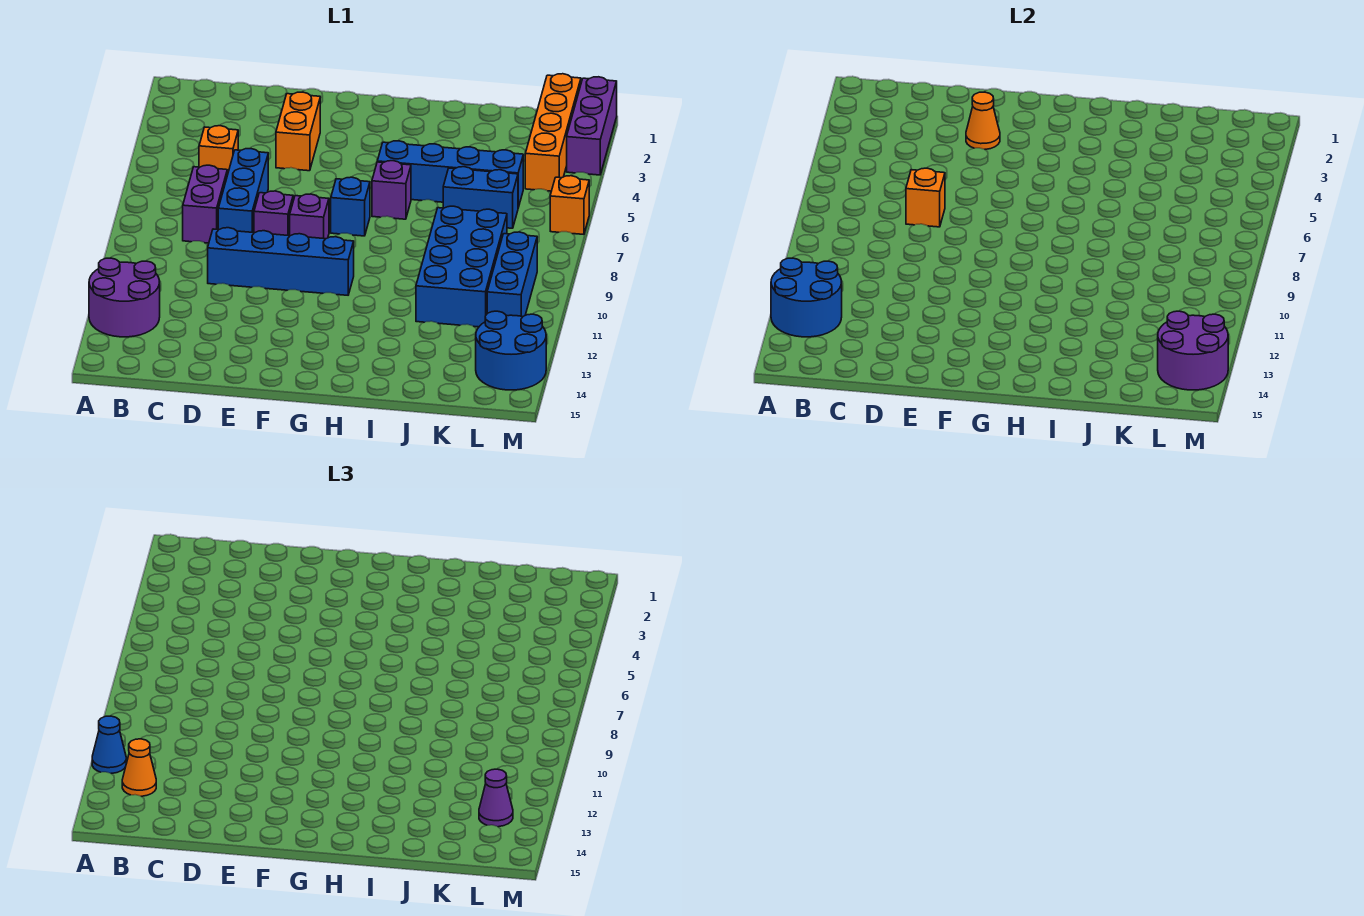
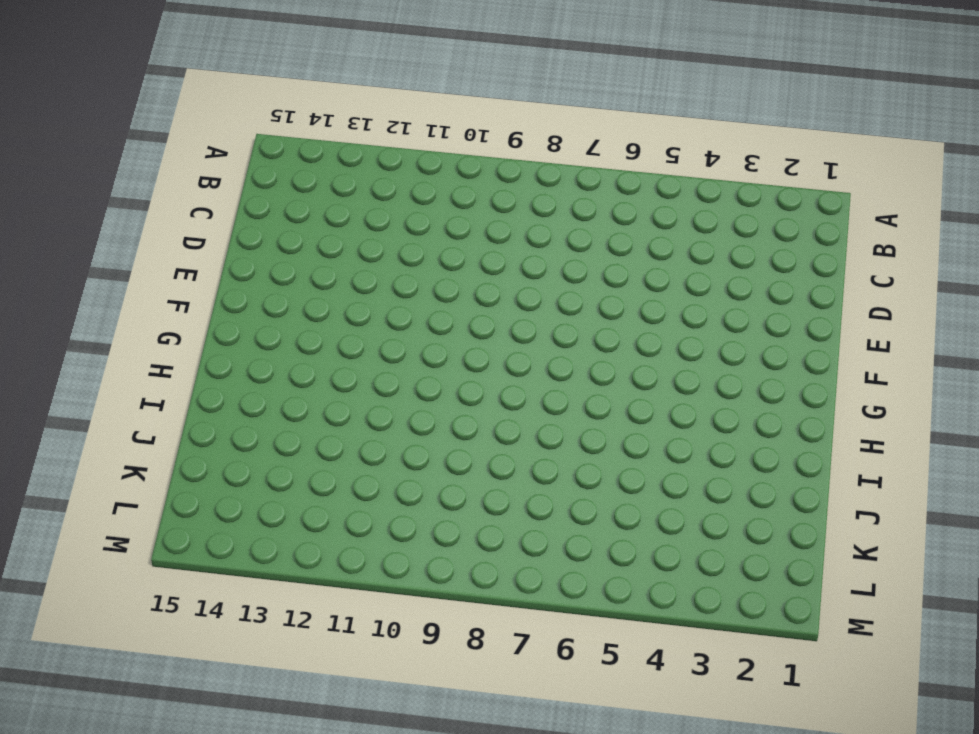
none -> purple 2x2 round brick [89,258,160,337]
none -> orange 1x1 brick [199,126,238,175]
none -> purple 1x2 brick [183,165,227,243]

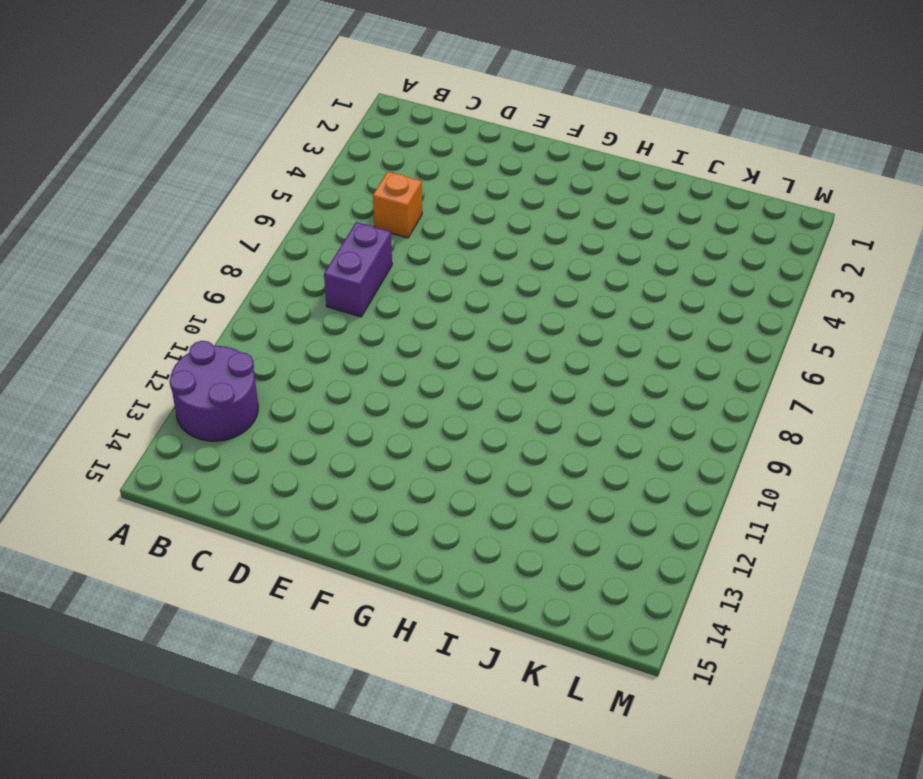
none -> blue 1x3 brick [218,149,268,233]
none -> blue 1x4 brick [208,228,354,295]
none -> orange 1x2 brick [276,92,320,171]

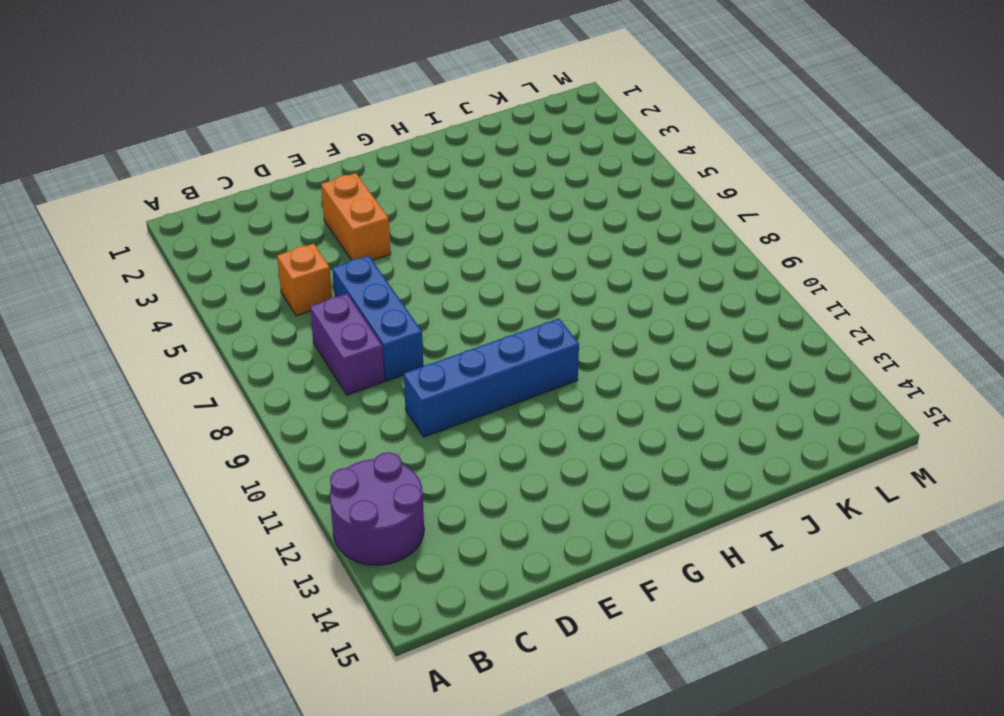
none -> purple 1x1 brick [254,191,293,236]
none -> purple 1x1 brick [290,194,329,239]
none -> blue 1x1 brick [331,177,370,236]

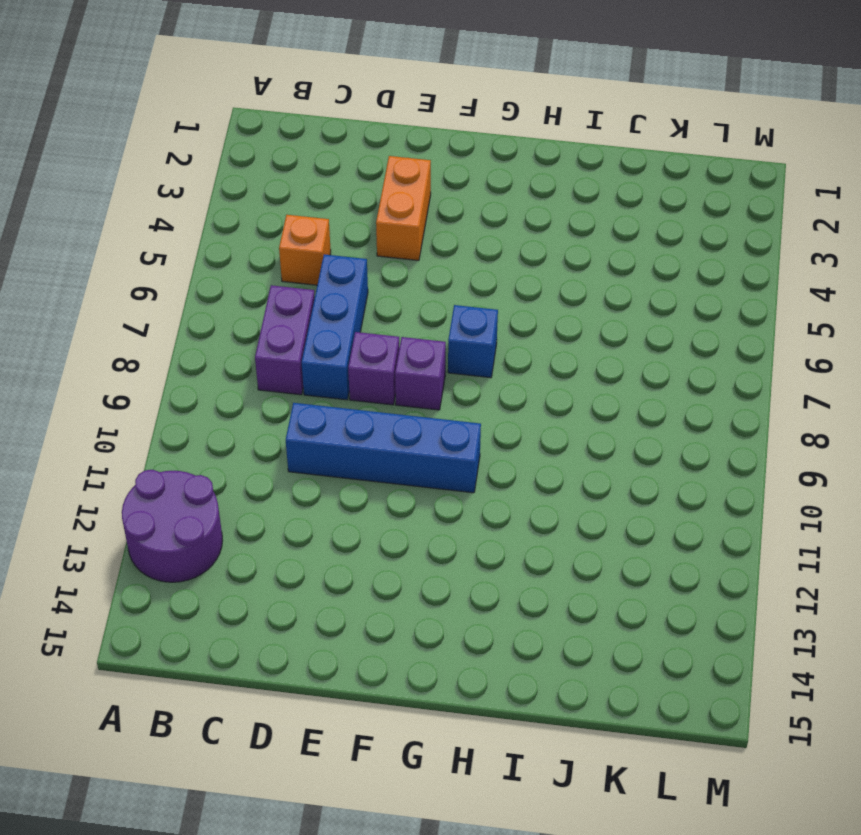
none -> blue 1x4 brick [377,141,523,208]
none -> purple 1x1 brick [372,161,411,219]
none -> blue 1x2 brick [443,167,518,228]

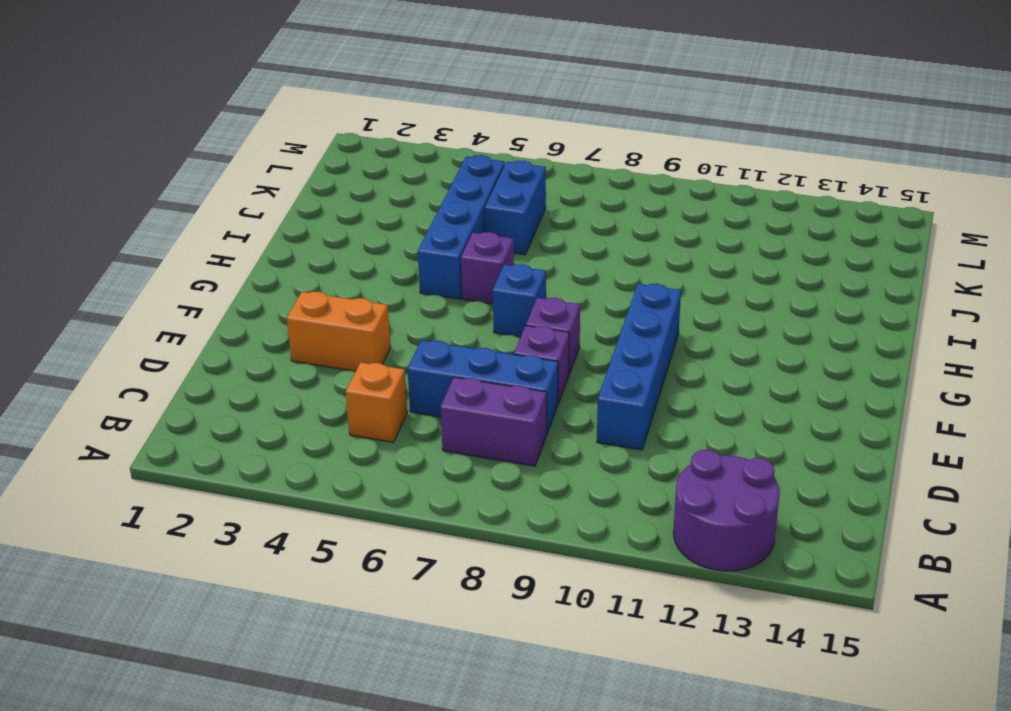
none -> blue 2x4 brick [416,206,507,327]
none -> orange 1x4 brick [525,74,581,191]
none -> blue 1x3 brick [487,232,537,317]

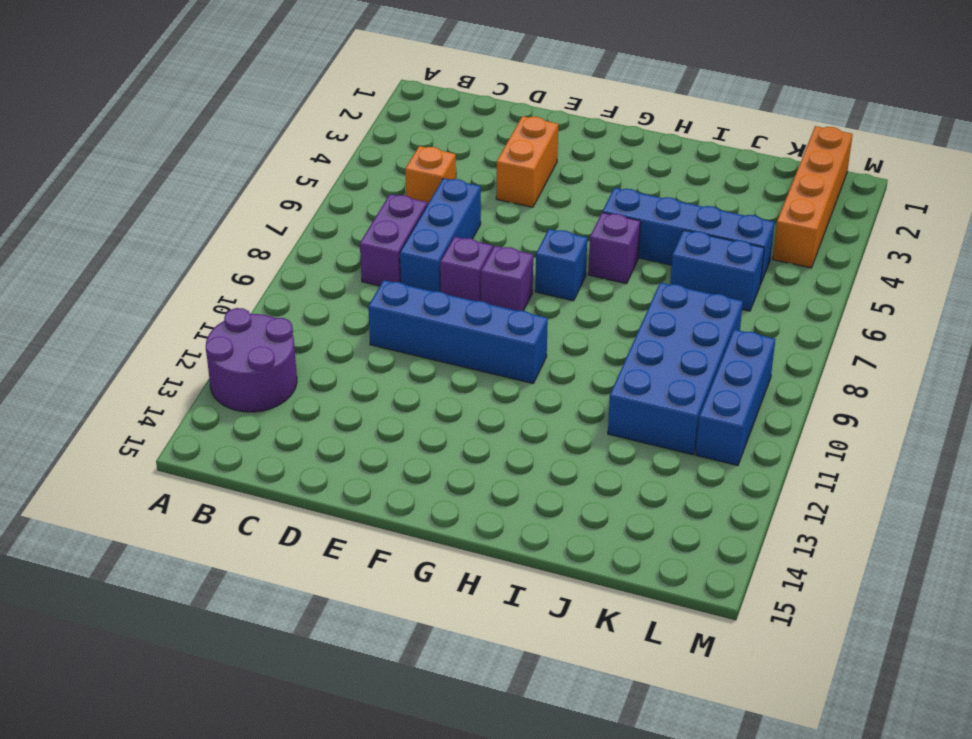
none -> blue 2x2 round brick [476,311,546,390]
none -> purple 1x3 brick [567,77,617,175]
none -> orange 1x1 brick [550,176,589,234]

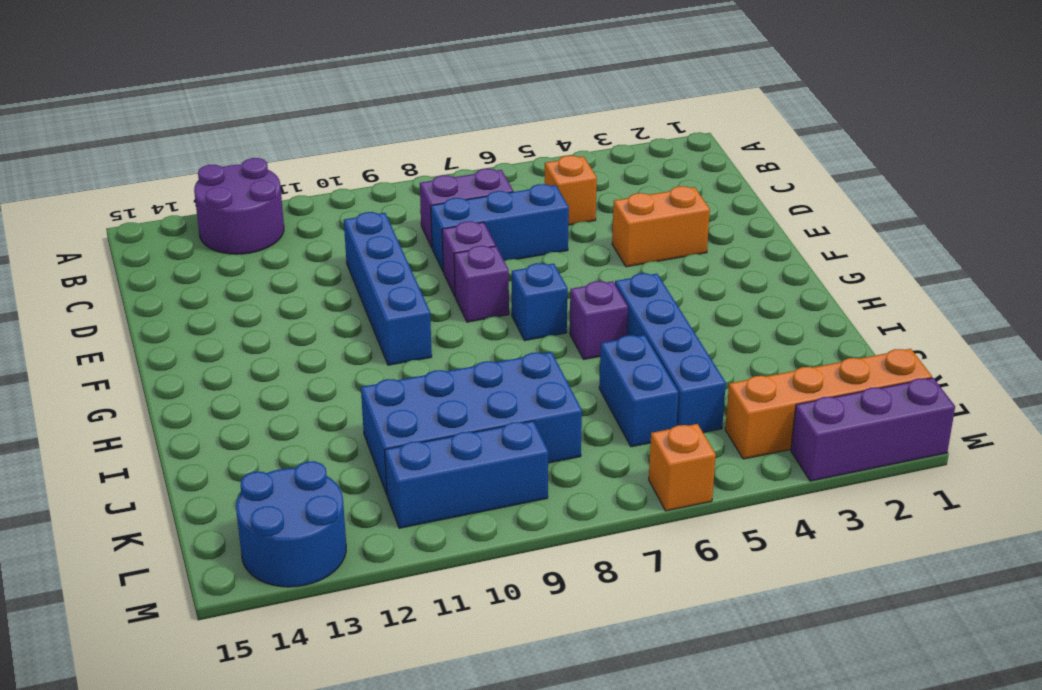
none -> blue 2x2 round brick [771,258,842,337]
none -> orange 1x1 brick [906,168,945,227]
none -> orange 1x1 cone [966,92,1000,149]

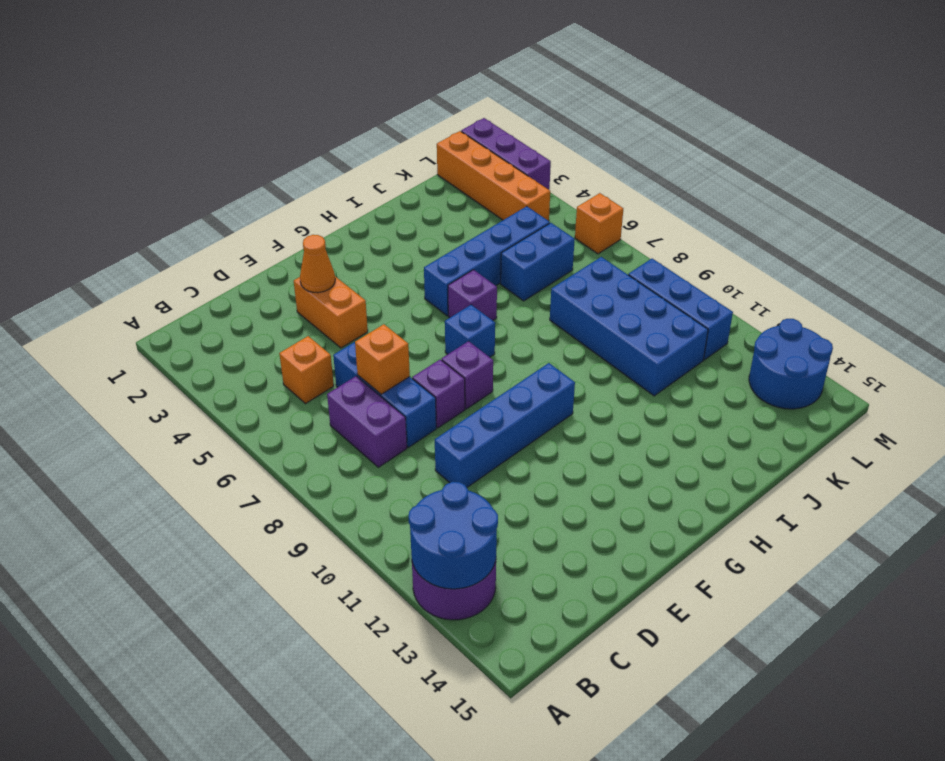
none -> purple 2x2 round brick [1158,311,1228,390]
none -> blue 1x1 cone [92,716,126,773]
none -> orange 1x1 cone [122,739,156,796]

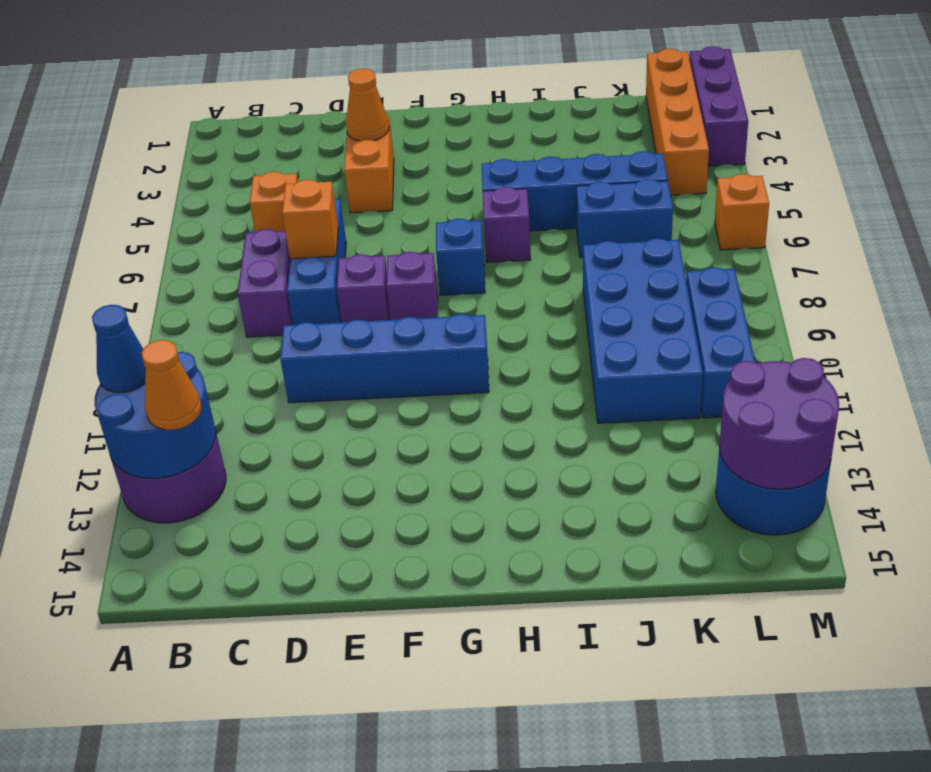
none -> purple 1x1 cone [479,769,513,827]

